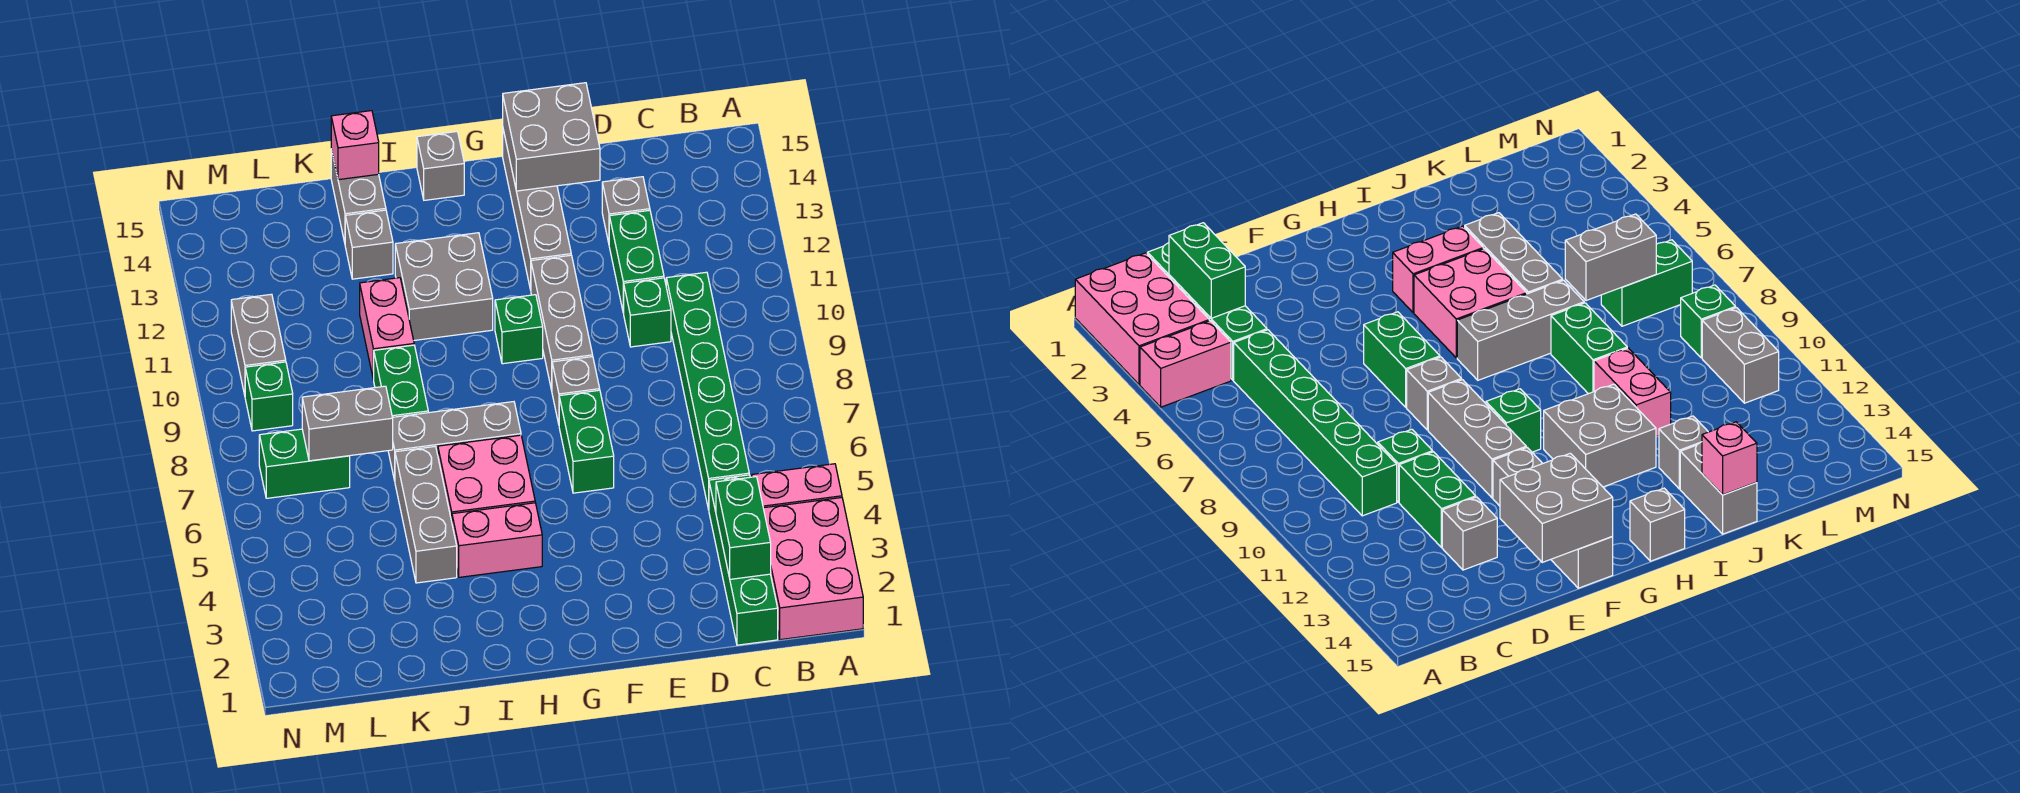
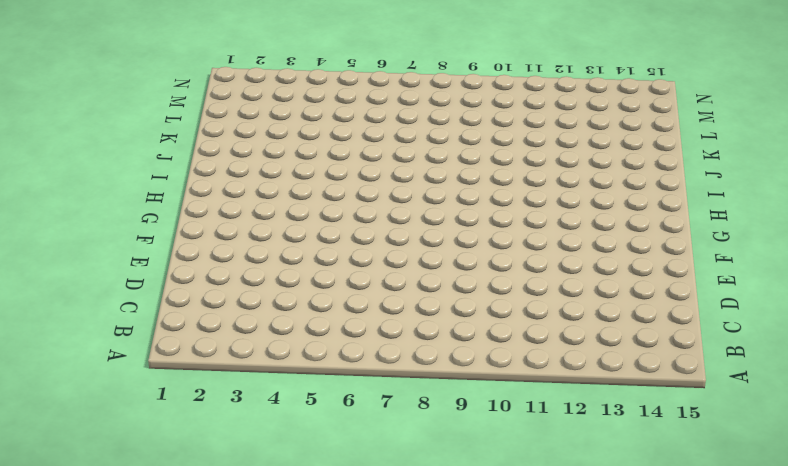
none -> pink 2x3 brick [763,498,863,640]
none -> pink 1x2 brick [752,464,842,508]
none -> green 1x4 brick [709,475,778,645]

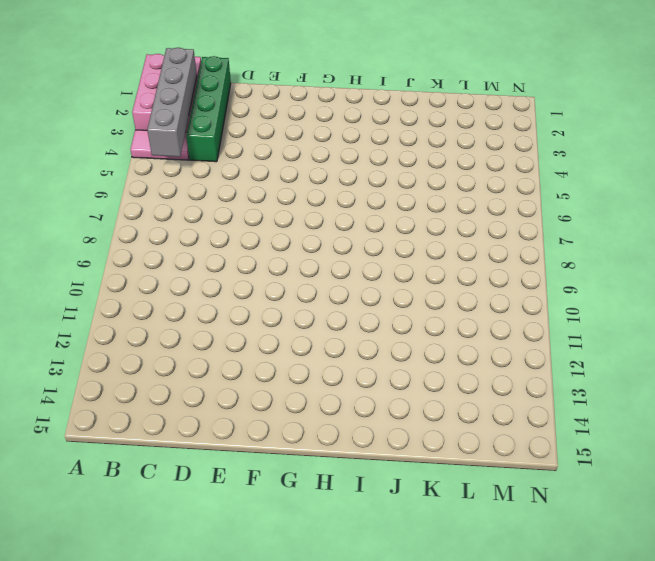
pink 1x2 tile [130,130,189,160] -> pink 1x2 brick [752,464,842,508]
grey 1x4 brick [147,48,197,157] -> grey 1x4 brick moved to [503,130,571,290]
none -> green 1x6 brick [666,272,749,510]
none -> green 1x1 brick [624,278,671,347]
none -> green 1x2 brick [609,210,664,313]

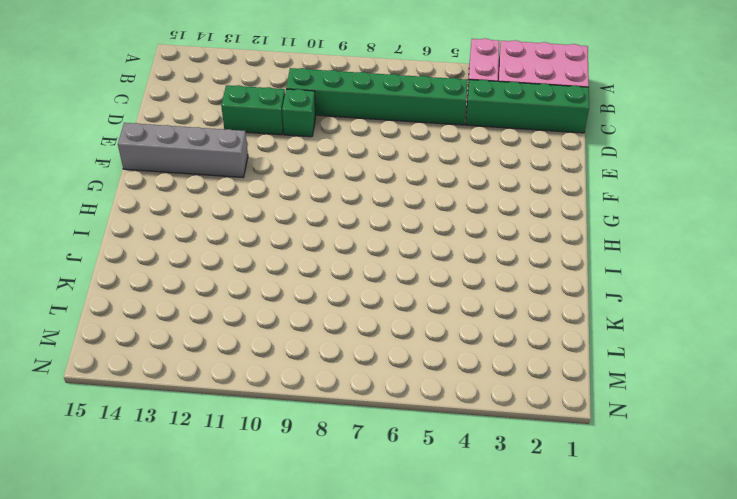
none -> grey 1x1 brick [602,177,650,243]
none -> green 1x2 brick [559,390,614,493]
none -> grey 1x1 brick [552,357,600,424]

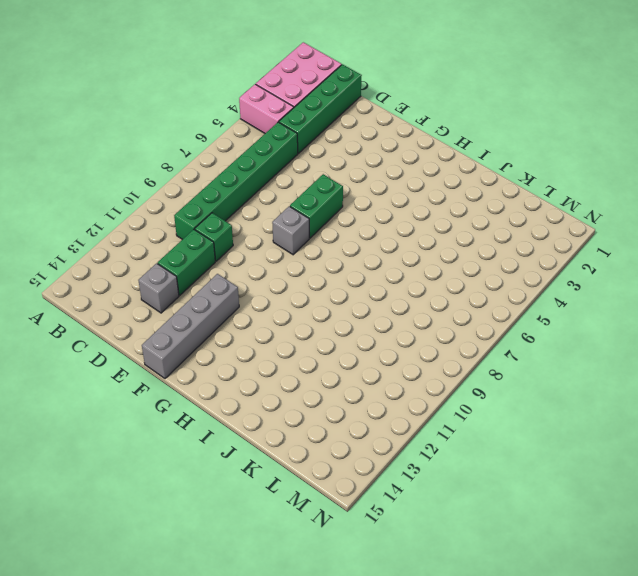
none -> grey 1x3 brick [531,255,593,390]
none -> green 1x1 brick [495,295,543,364]
none -> pink 1x2 brick [452,503,542,577]

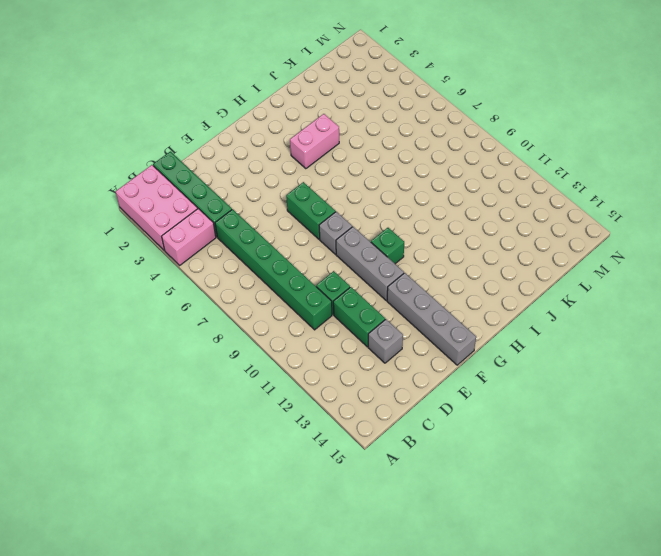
none -> pink 2x2 brick [438,435,535,521]
none -> grey 1x3 brick [388,402,521,481]
none -> grey 2x2 brick [395,233,493,340]

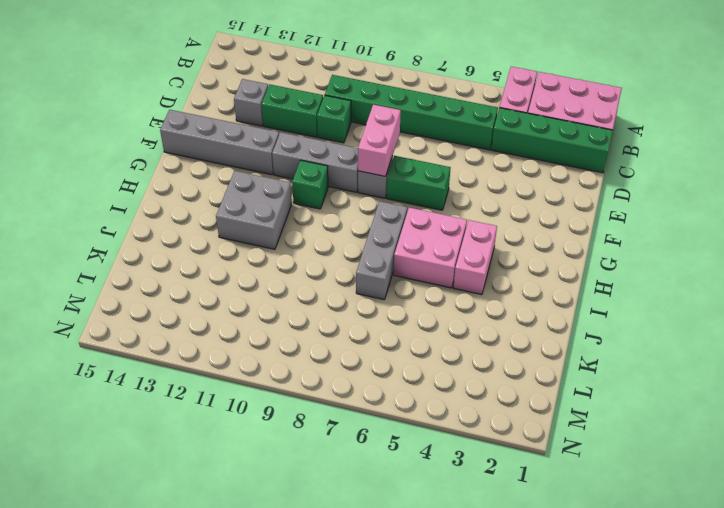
pink 1x2 brick [358,105,401,176] -> pink 1x2 brick turned to [360,278,414,380]
none -> grey 1x1 brick [417,132,464,200]
none -> grey 1x3 brick [395,446,457,583]
none -> green 1x2 brick [374,345,428,417]

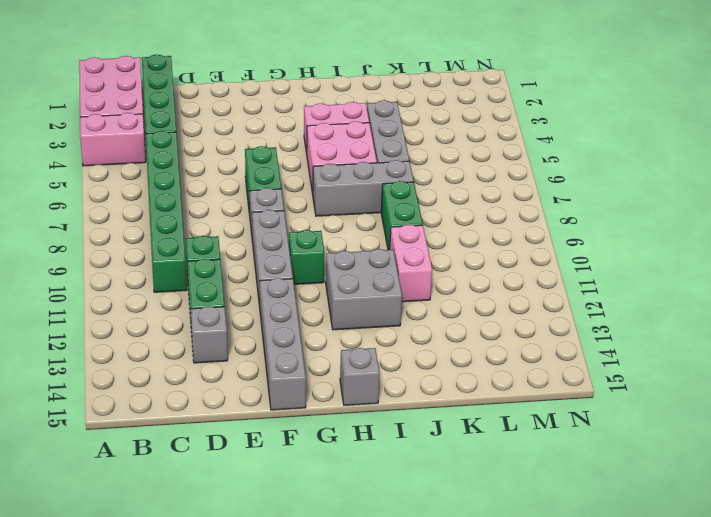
none -> grey 1x1 brick [345,210,393,279]
none -> grey 1x2 brick [331,149,386,242]
none -> green 1x2 brick [259,429,350,498]

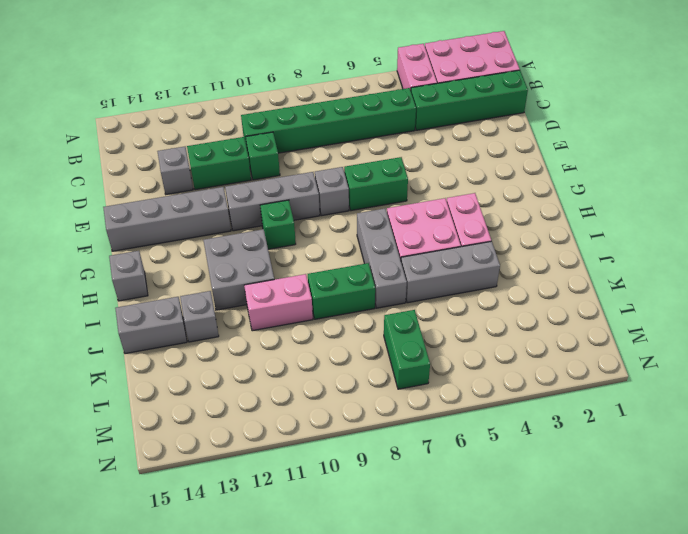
none -> green 1x1 brick [245,362,293,431]
none -> grey 1x2 brick [231,294,286,395]
none -> green 1x2 brick [716,477,771,579]

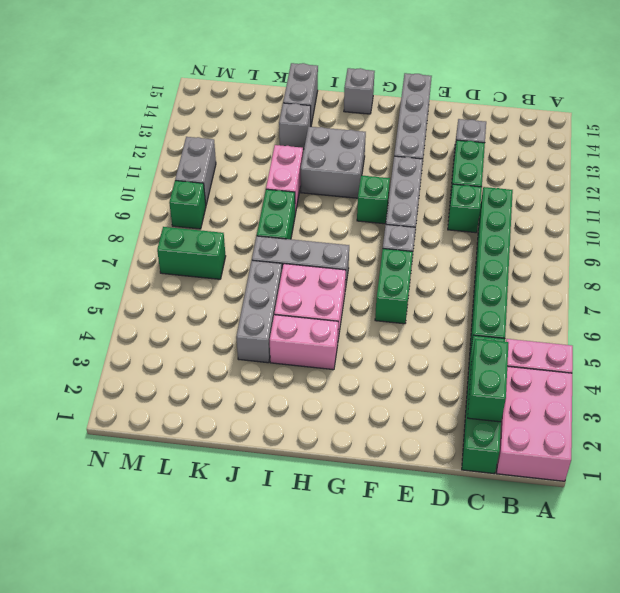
none -> grey 2x2 brick [503,83,600,191]
none -> pink 1x1 brick [331,111,379,180]
none -> grey 1x2 brick [302,386,393,461]

